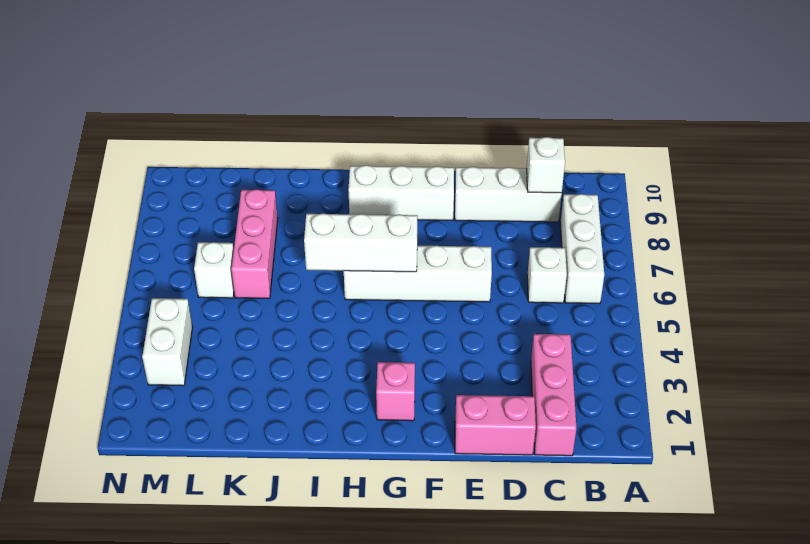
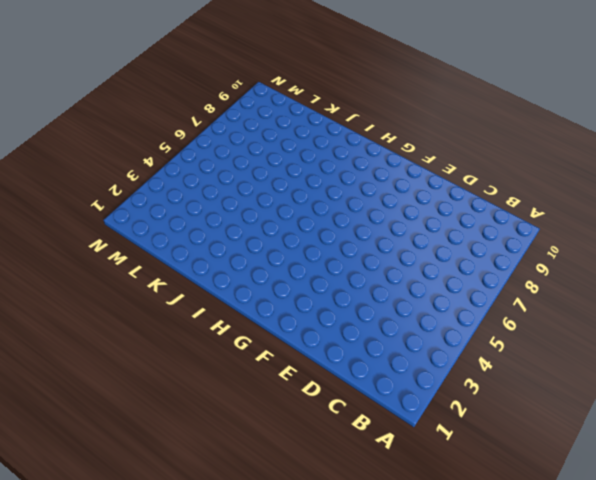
none -> white 1x3 brick [560,194,604,303]
none -> pink 1x3 brick [531,334,576,456]
none -> white 1x1 brick [527,247,567,303]

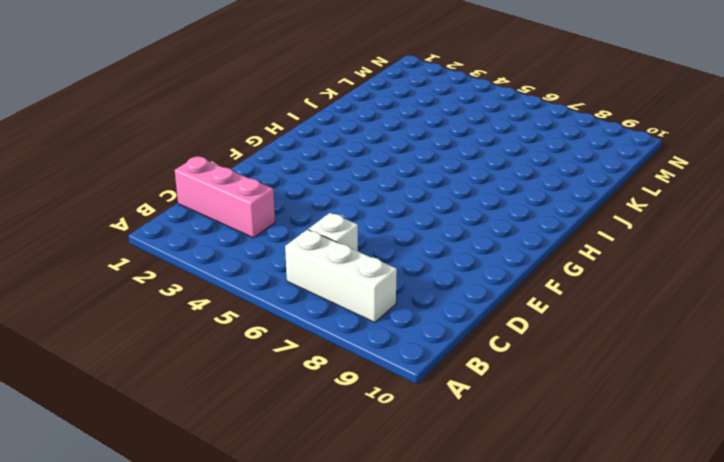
none -> white 1x3 brick [455,167,562,222]
none -> pink 1x2 brick [455,395,536,455]
none -> white 1x4 brick [344,246,492,302]

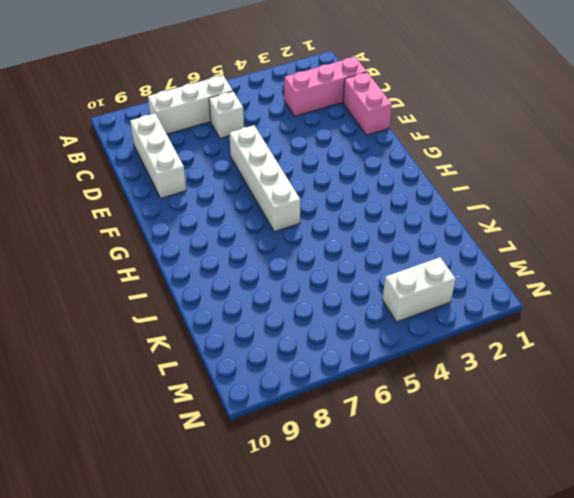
none -> white 1x3 brick [348,165,454,220]
none -> pink 1x1 brick [376,362,415,421]
none -> pink 1x3 brick [231,189,278,298]

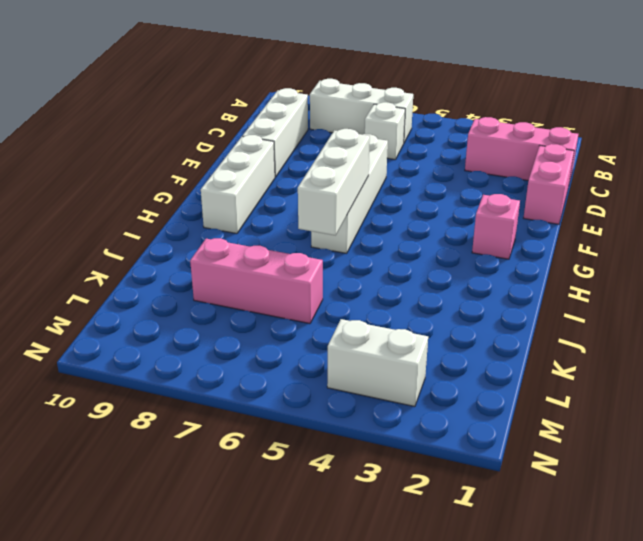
none -> white 1x1 brick [194,242,234,298]
none -> white 1x1 brick [527,137,565,193]

